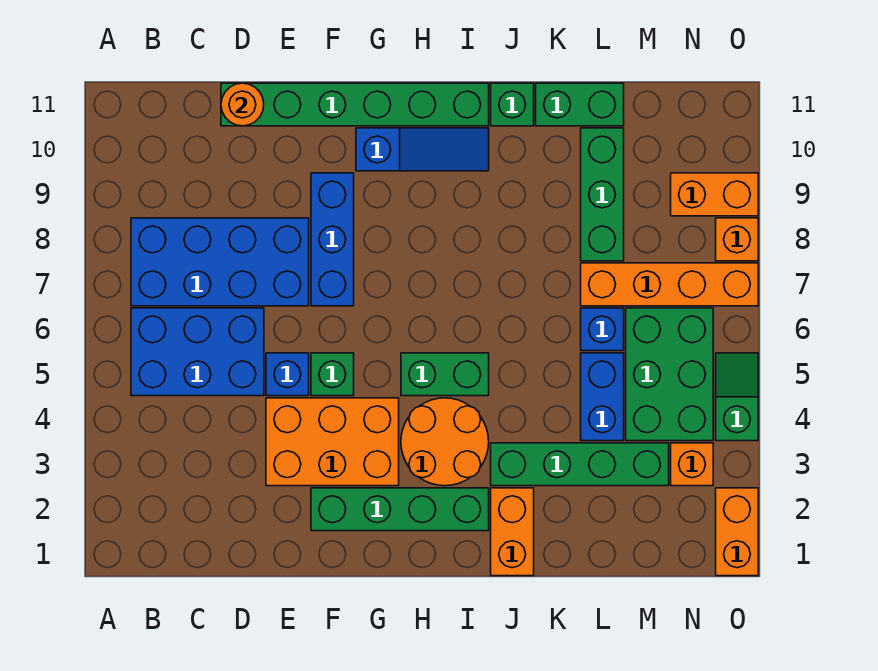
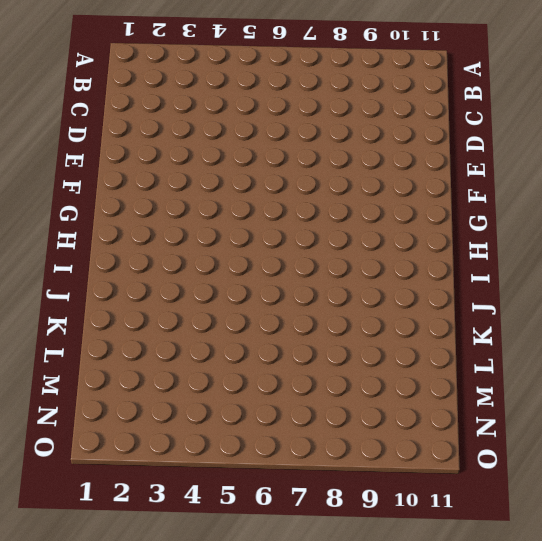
none -> blue 2x3 brick [131,308,264,396]
none -> blue 2x4 brick [131,218,309,306]
none -> green 1x6 brick [221,83,489,126]

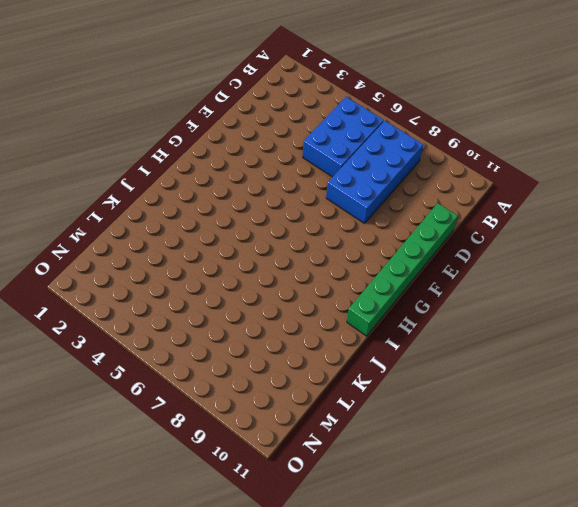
none -> orange 2x3 brick [266,398,399,486]
none -> blue 1x1 brick [266,353,309,396]
none -> green 1x4 brick [311,488,489,531]

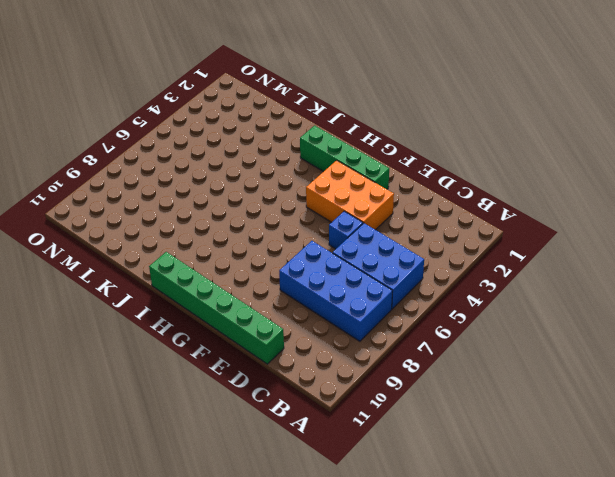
none -> green 1x1 brick [311,353,354,396]
none -> blue 1x3 brick [311,173,354,306]
none -> blue 1x3 slope [356,128,489,171]

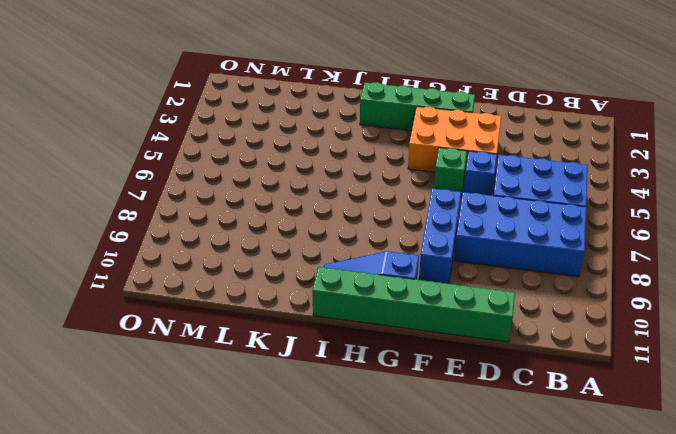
none -> orange 2x2 round brick [401,398,489,486]
none -> green 1x2 brick [401,353,489,396]
none -> orange 1x2 brick [491,488,534,576]

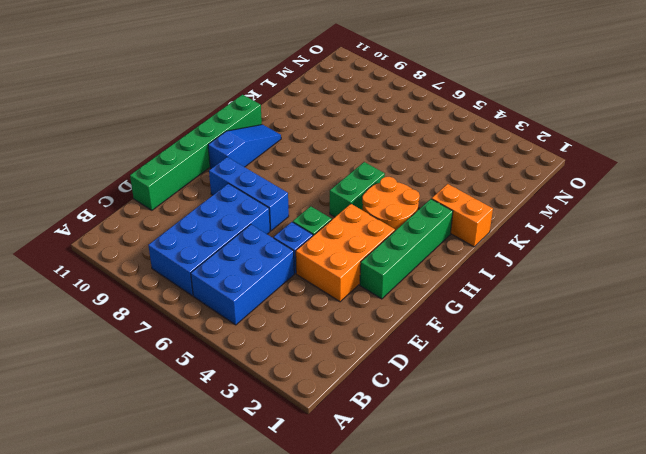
none -> green 1x4 brick [491,443,669,486]
none -> green 1x1 brick [491,83,534,126]
none -> green 1x2 brick [536,83,624,126]

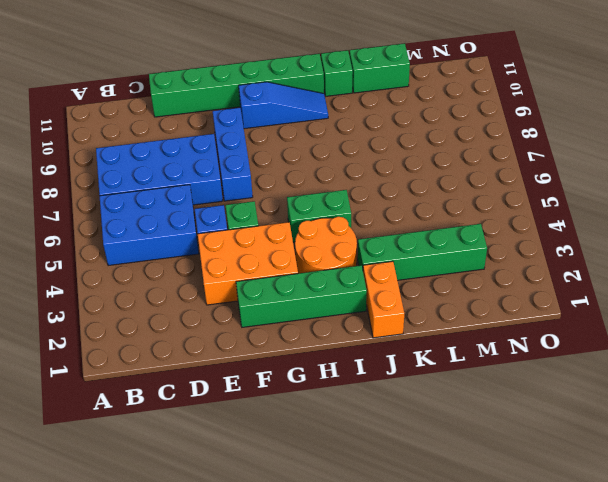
none -> blue 1x2 brick [581,353,624,441]
none -> blue 1x1 brick [581,308,624,351]
none -> orange 1x4 brick [581,263,758,306]

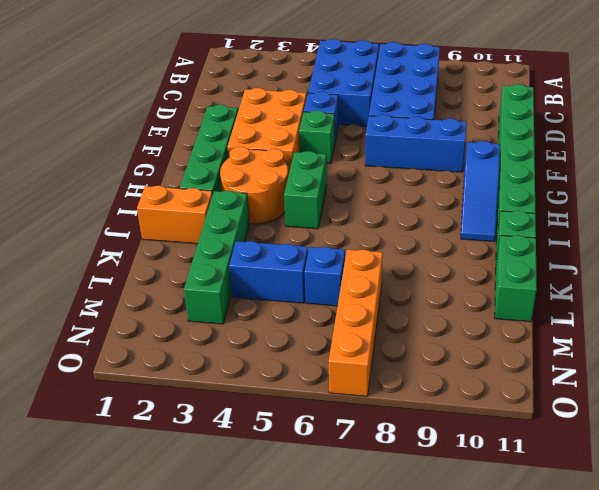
none -> green 1x3 brick [581,128,624,261]
none -> green 2x3 brick [626,308,713,441]
none -> orange 1x1 brick [671,443,713,486]

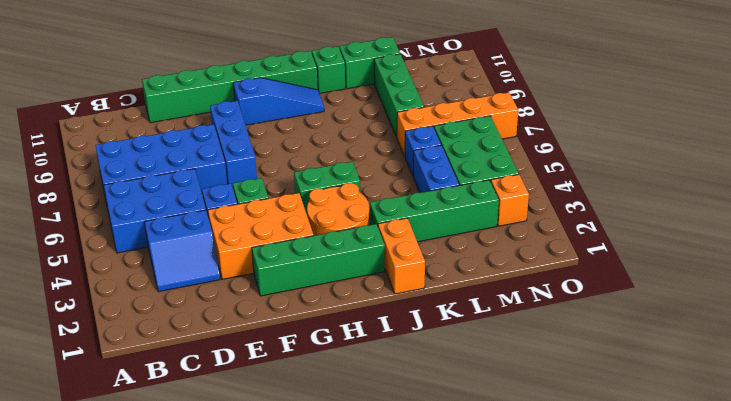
blue 2x2 slope [145,210,220,292] -> none
none -> orange 1x2 brick [671,173,758,216]
none -> orange 1x2 brick [716,488,758,576]
none -> green 1x2 slope [716,353,758,441]

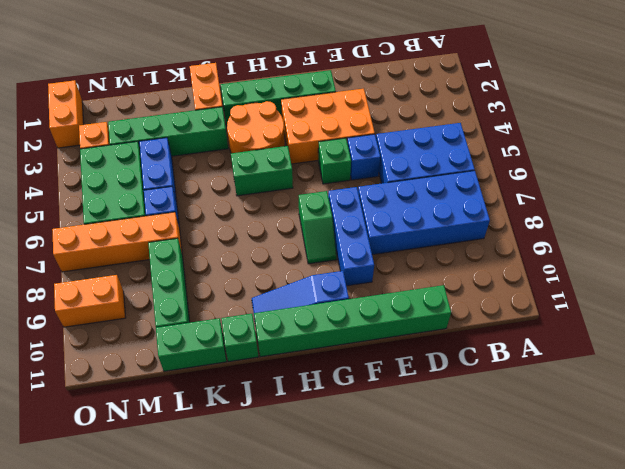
green 1x2 slope [299,191,337,264] -> green 1x2 slope moved to [716,353,758,441]
none -> orange 1x1 brick [716,218,758,261]
none -> orange 1x1 round brick [221,83,264,126]

